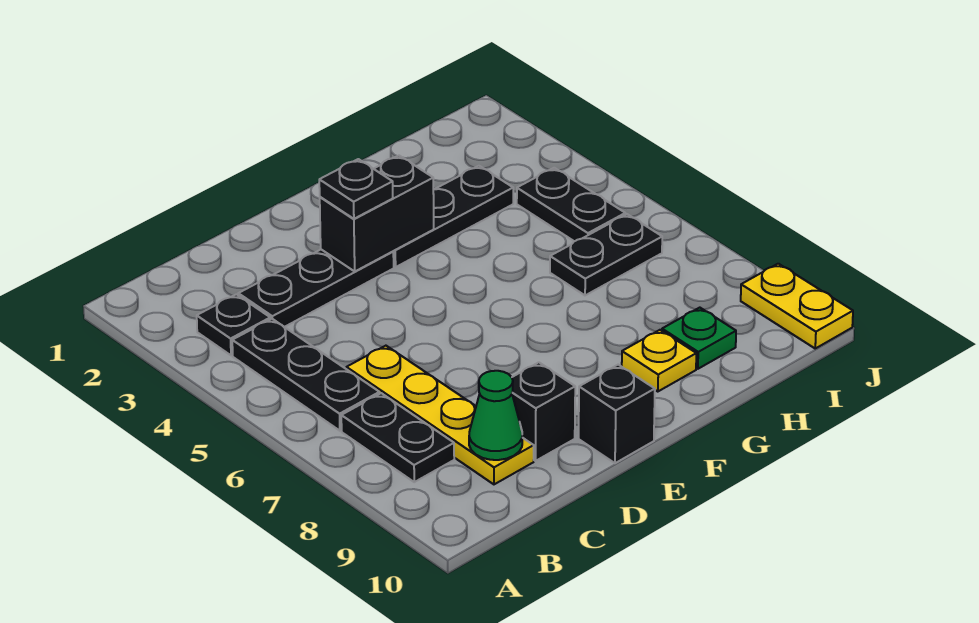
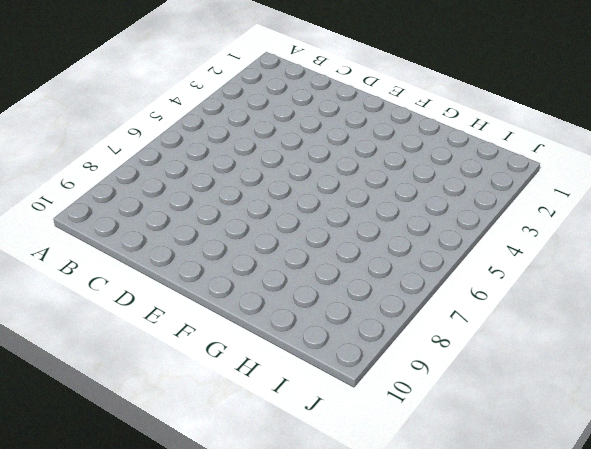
none -> black 1x1 plate [197,294,270,355]
none -> black 1x3 plate [232,319,379,431]
none -> black 1x2 plate [341,393,454,482]

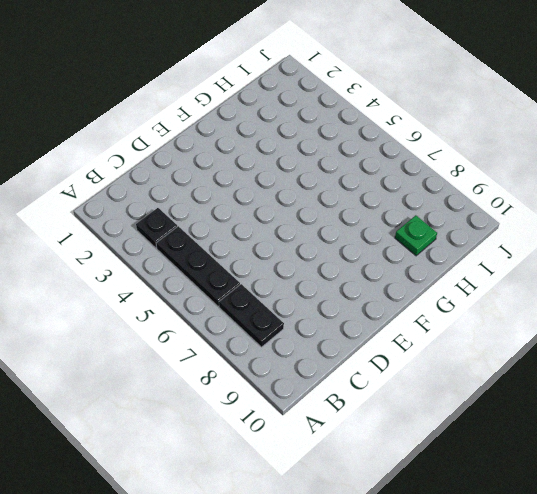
none -> black 1x3 plate [238,250,394,327]
none -> yellow 1x4 plate [346,346,534,484]
none -> black 1x1 brick [512,362,575,461]

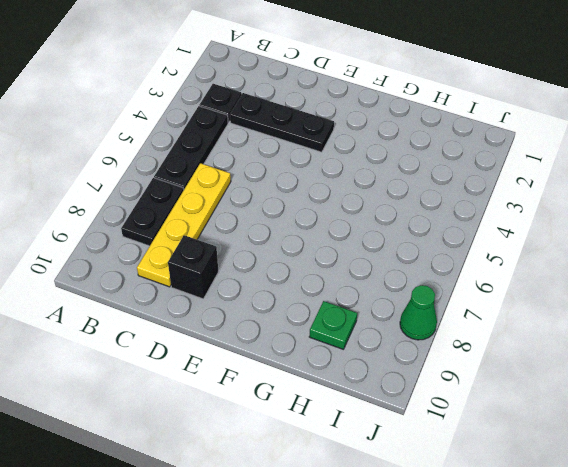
green 1x1 cone [400,285,437,340] -> green 1x1 cone moved to [469,371,522,460]
none -> black 1x1 brick [579,365,655,463]
none -> black 1x3 plate [393,166,513,267]
none -> yellow 1x1 plate [622,330,696,392]

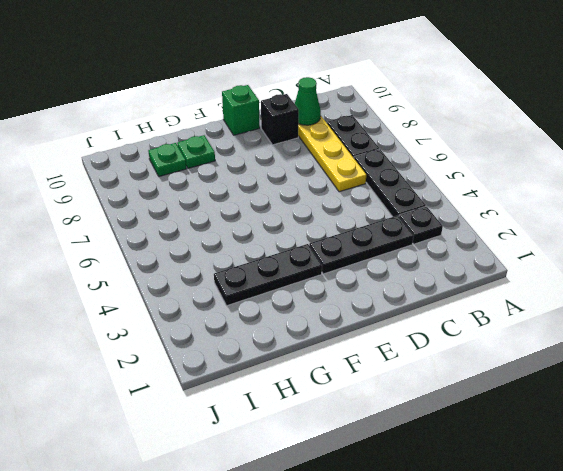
green 1x1 brick [222,85,260,135] -> black 1x1 brick [579,365,655,463]
green 1x1 plate [177,135,215,168] -> yellow 1x1 plate [622,330,696,392]
none -> black 1x2 plate [550,214,662,295]
none -> black 1x2 plate [517,168,625,241]
none -> yellow 1x2 plate [741,264,853,348]

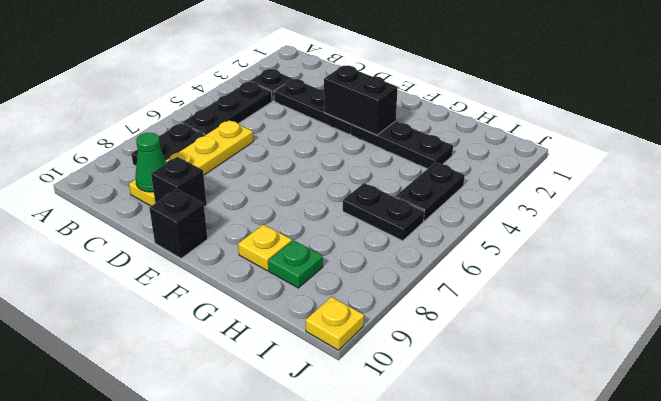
yellow 1x1 plate [306,297,364,350] -> yellow 1x2 plate [741,264,853,348]
none -> black 1x1 plate [319,159,393,219]

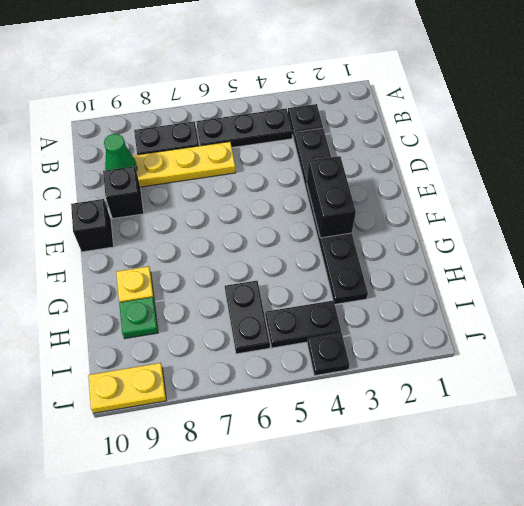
black 1x1 plate [307,333,350,376] -> black 1x1 plate moved to [319,159,393,219]

